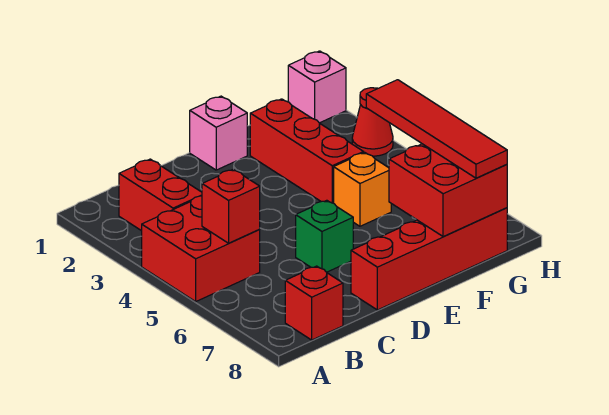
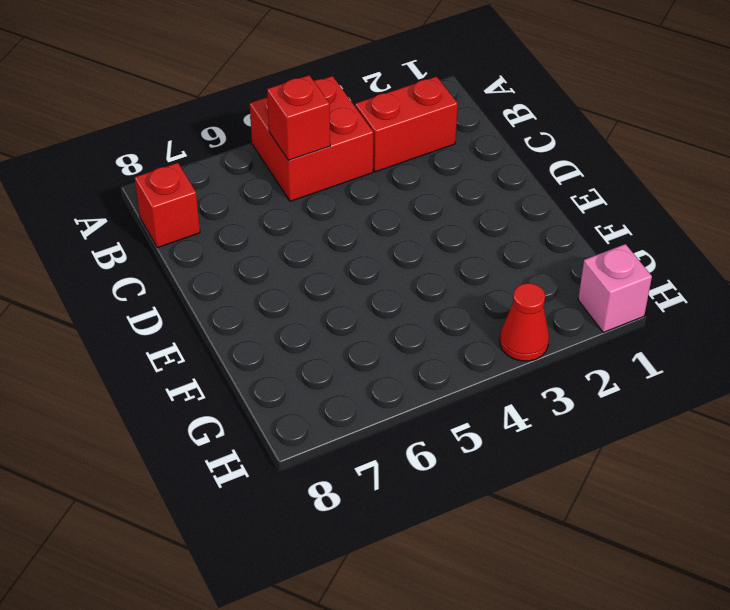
none -> green 1x1 brick [296,200,353,272]
none -> red 1x4 brick [351,208,507,310]
none -> pink 1x1 brick [190,96,247,170]

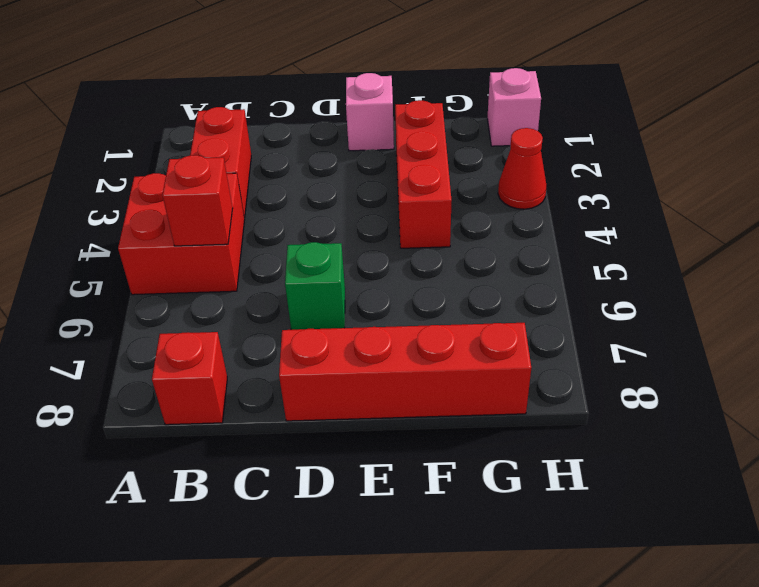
none -> orange 1x1 brick [334,153,391,226]
none -> red 2x2 brick [389,144,507,237]
none -> red 1x4 tile [366,80,507,178]

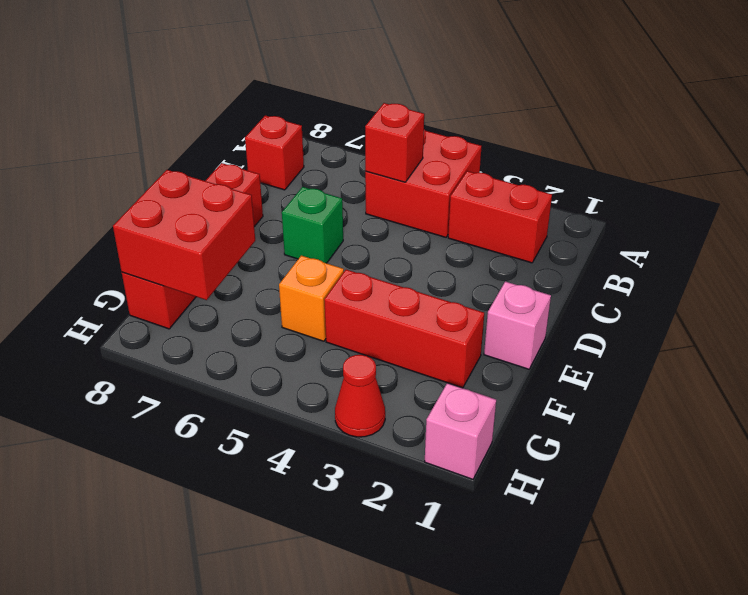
none -> red 1x4 tile [366,80,507,178]

